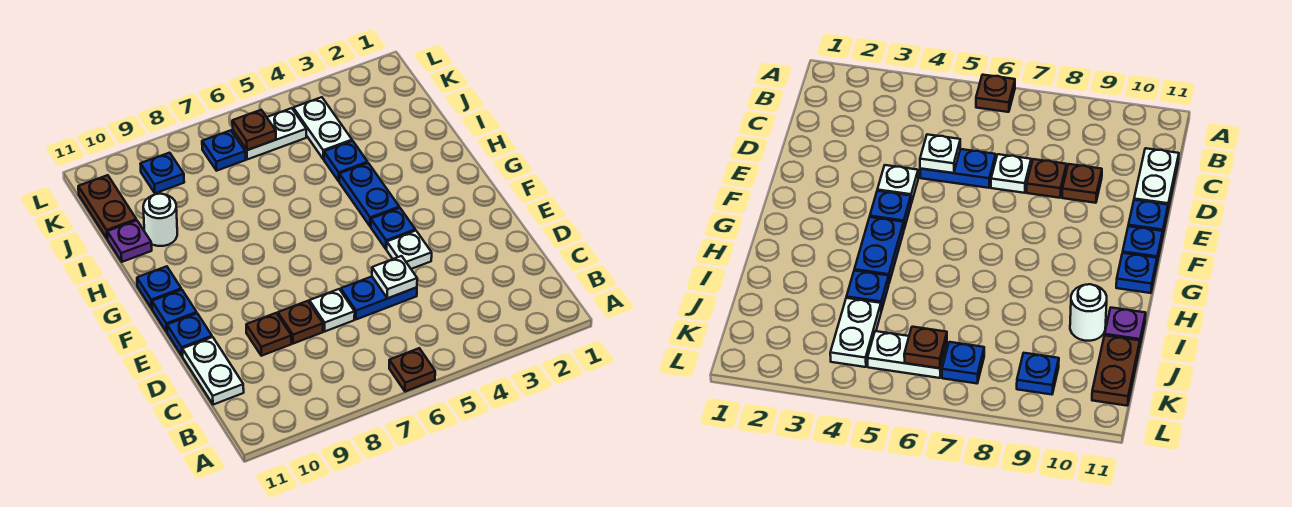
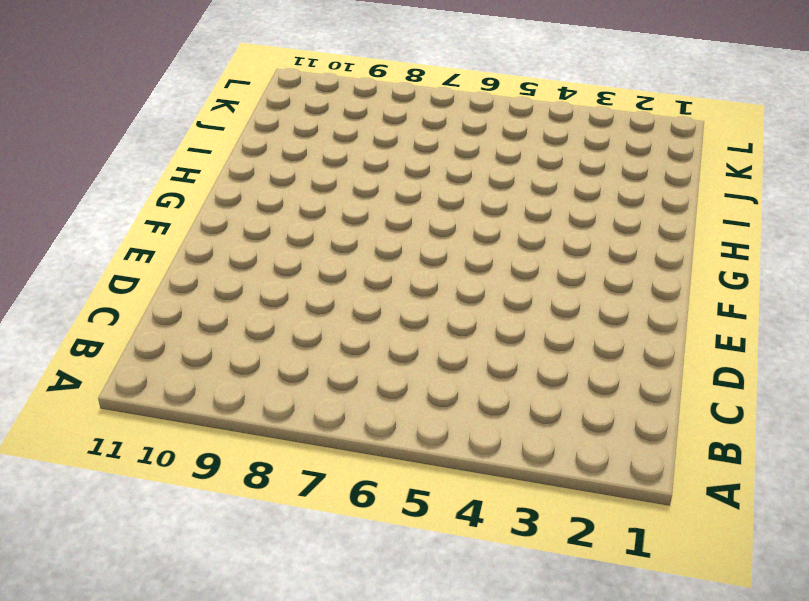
none -> brown 1x1 plate [389,348,435,392]
none -> white 1x2 plate [182,337,244,405]
none -> blue 1x2 plate [341,277,417,319]

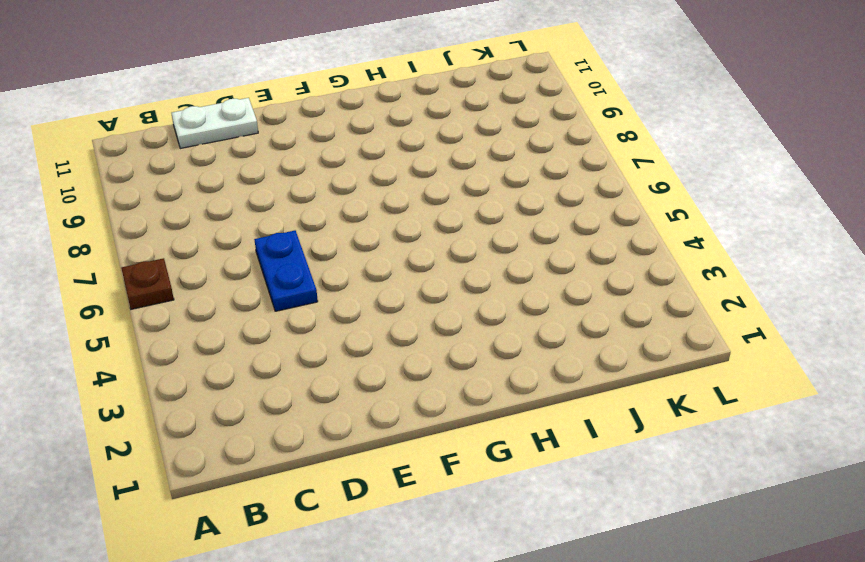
none -> white 1x1 plate [309,289,355,331]
none -> brown 1x1 plate [278,301,323,344]
none -> brown 1x1 plate [246,313,291,356]

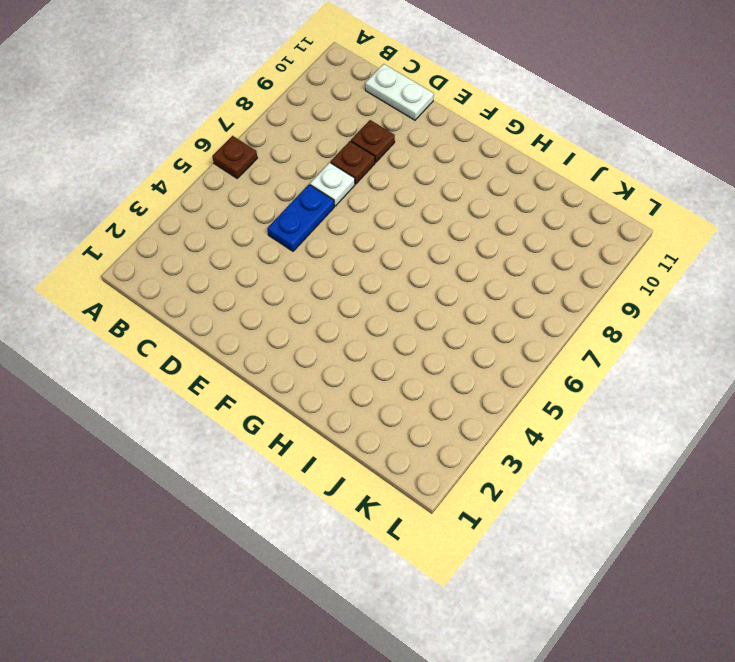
none -> white 1x1 plate [387,231,432,269]
none -> blue 1x1 plate [167,313,212,356]
none -> blue 1x1 plate [371,208,415,249]

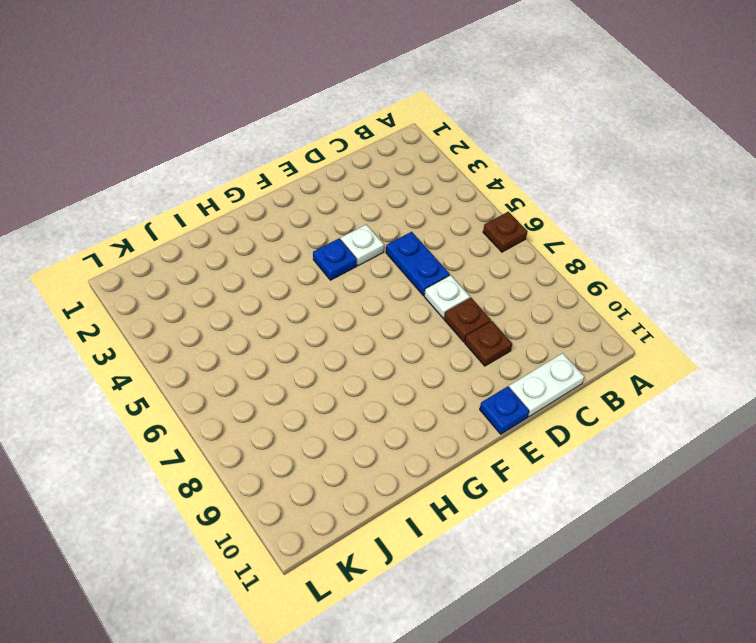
none -> blue 1x1 plate [152,290,197,332]
none -> blue 1x2 plate [339,163,399,226]
none -> blue 1x1 plate [137,266,181,308]

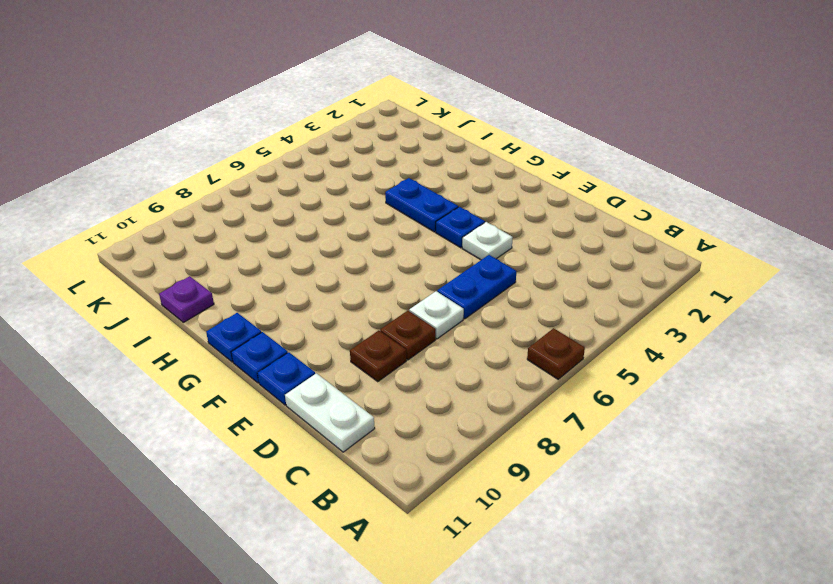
none -> blue 1x1 plate [324,141,368,181]
none -> white 1x1 round brick [143,194,177,246]
none -> white 1x2 plate [293,97,352,159]

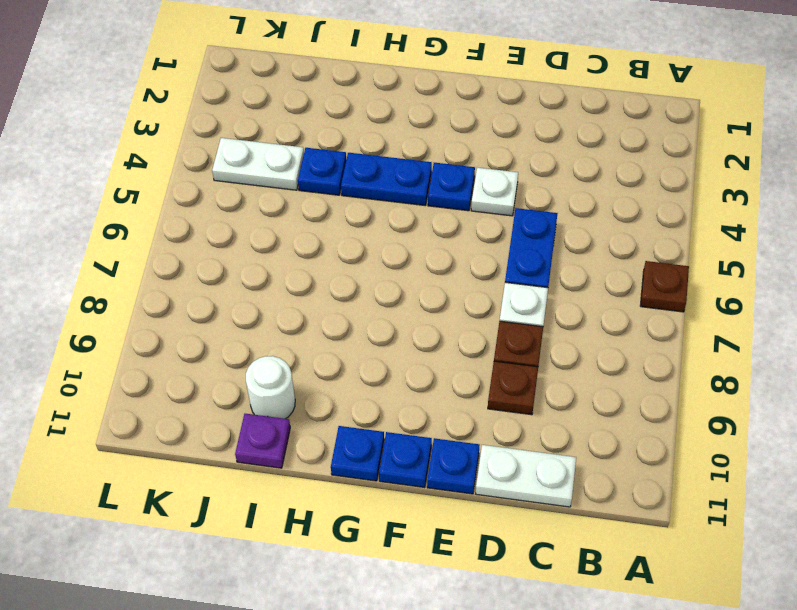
none -> brown 1x2 plate [78,175,136,239]
none -> white 1x2 plate [233,108,306,159]
none -> blue 1x1 plate [202,130,246,171]

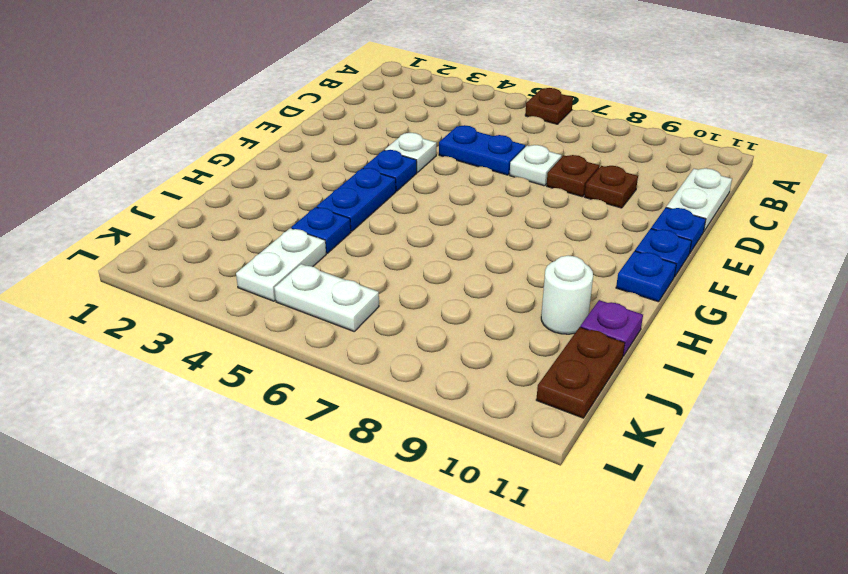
none -> blue 1x1 plate [202,130,246,171]
none -> blue 1x1 plate [141,153,184,193]
none -> white 1x1 plate [372,256,417,298]

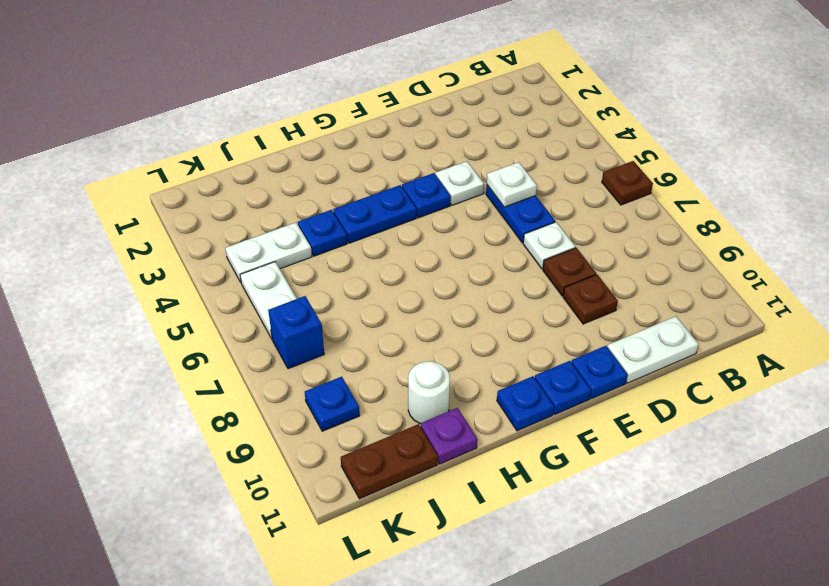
blue 1x1 brick [268,296,324,369] -> blue 1x1 plate [202,130,246,171]
none -> brown 1x1 plate [232,110,276,150]

